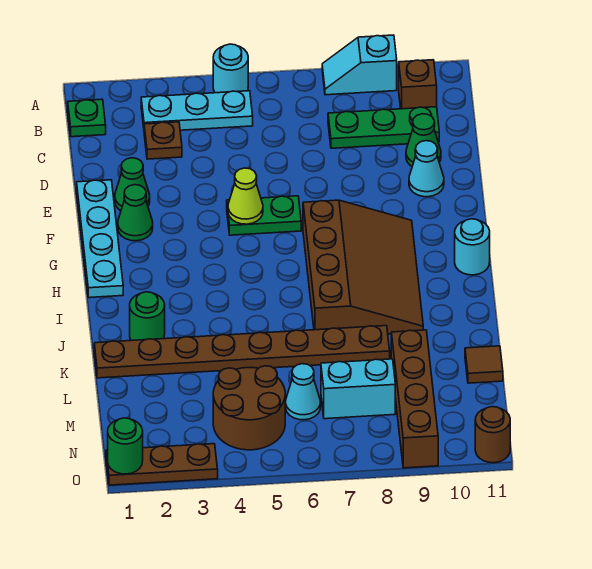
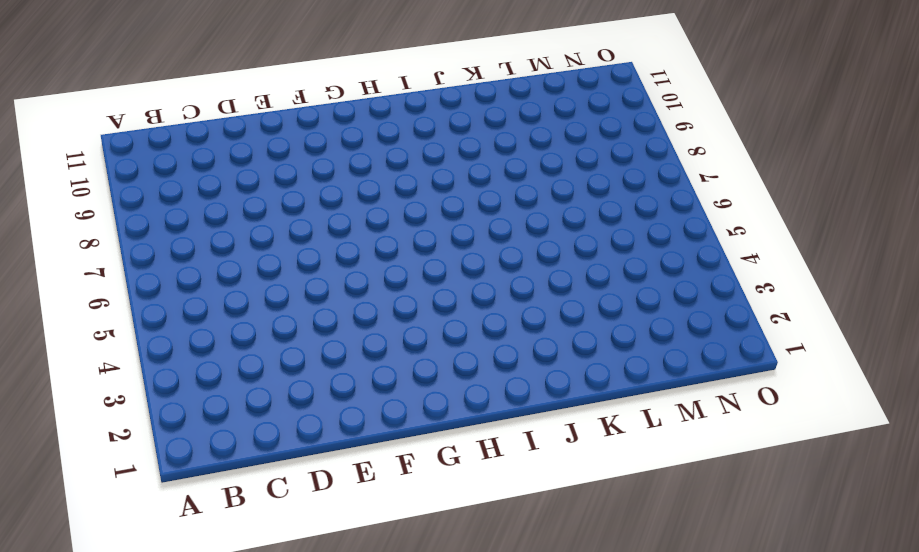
none -> cyan 1x1 round brick [213,44,248,93]
none -> cyan 1x2 slope [322,35,397,95]
none -> green 1x1 plate [68,99,106,137]

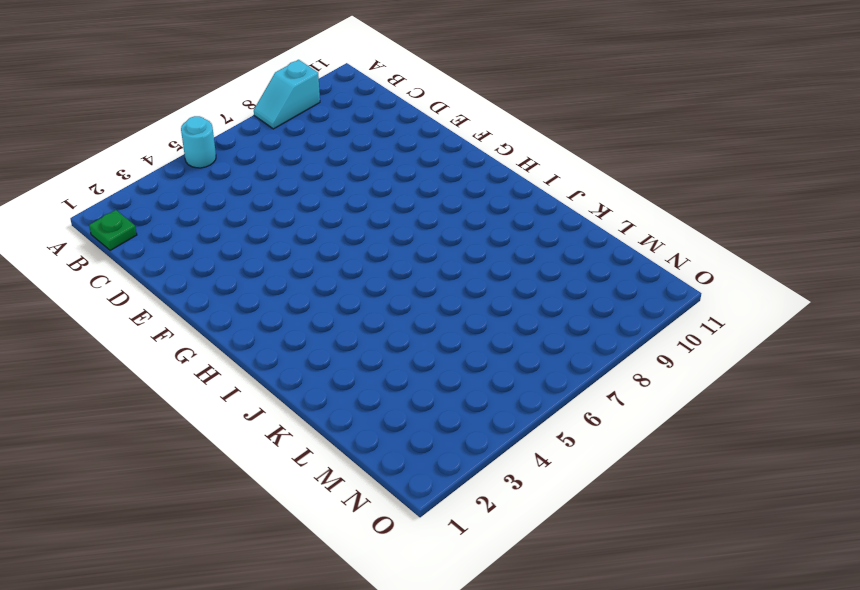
none -> cyan 1x3 plate [141,91,253,130]
none -> brown 1x1 brick [399,60,437,109]
none -> brown 1x1 plate [144,122,182,159]

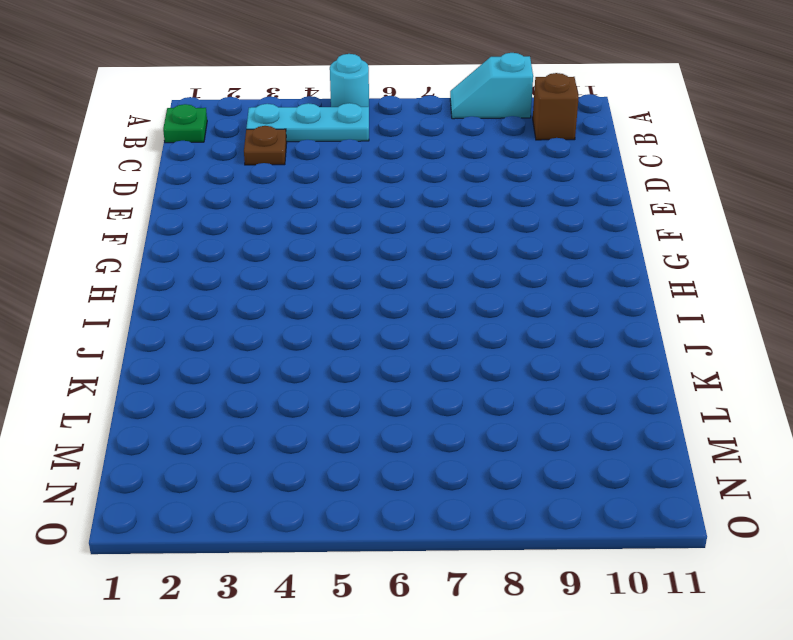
none -> green 1x3 plate [328,107,439,148]
none -> green 1x1 cone [406,114,441,166]
none -> cyan 1x4 plate [77,180,123,298]

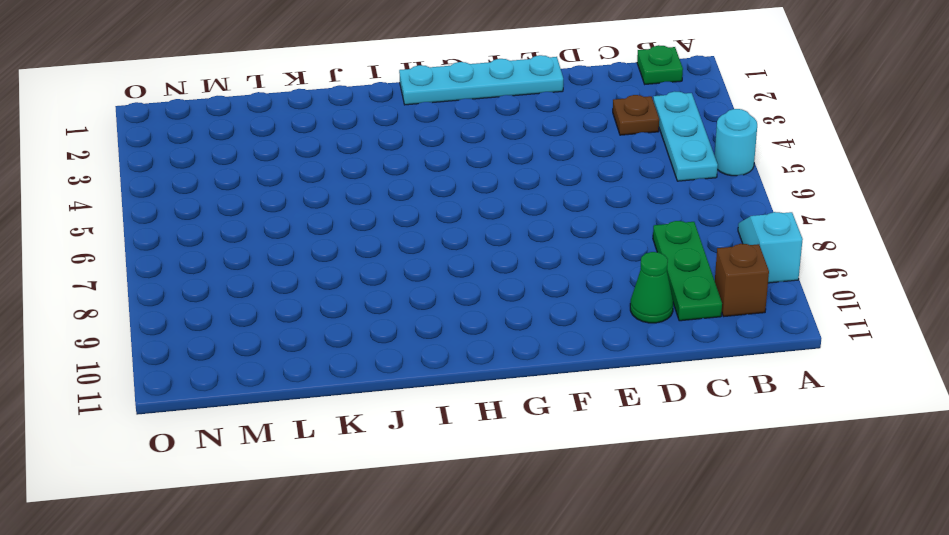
none -> green 1x1 cone [115,158,150,211]
none -> cyan 1x1 cone [409,141,444,197]
none -> green 1x1 cone [118,185,153,241]

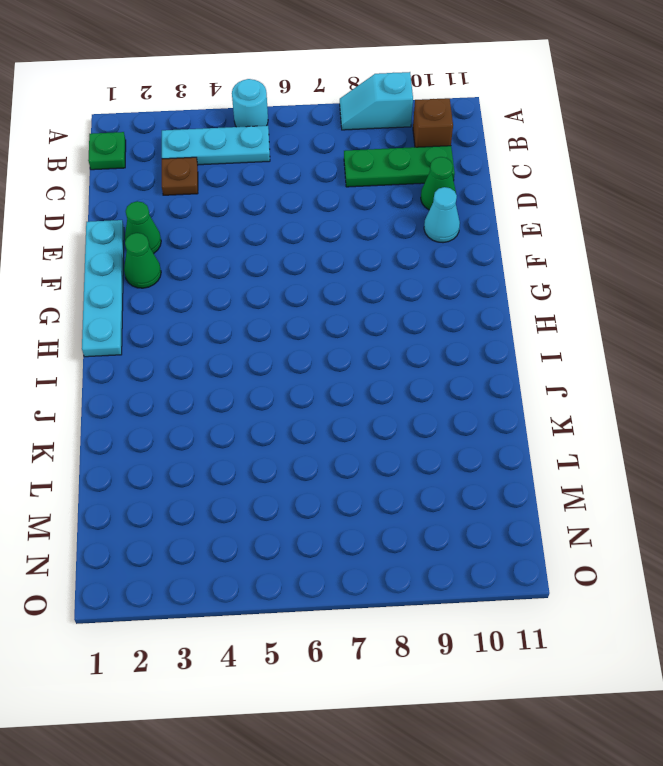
none -> green 1x2 plate [227,196,301,235]
none -> brown 3x4 slope [303,200,423,334]
none -> cyan 1x1 round brick [455,219,490,275]

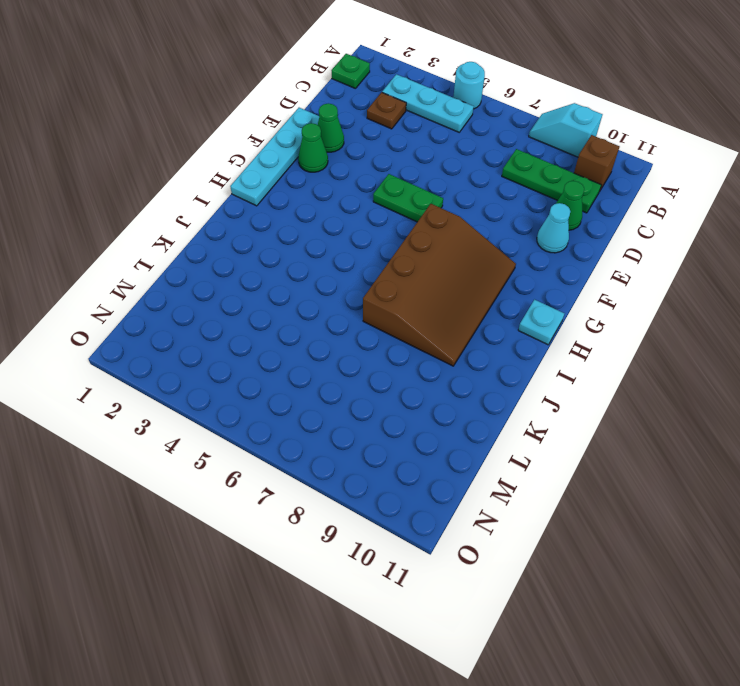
cyan 1x1 plate [518,300,564,345] -> cyan 1x1 round brick [455,219,490,275]
none -> green 1x1 round brick [130,292,165,341]
none -> brown 1x8 plate [94,326,390,378]
none -> brown 1x4 brick [391,330,438,468]

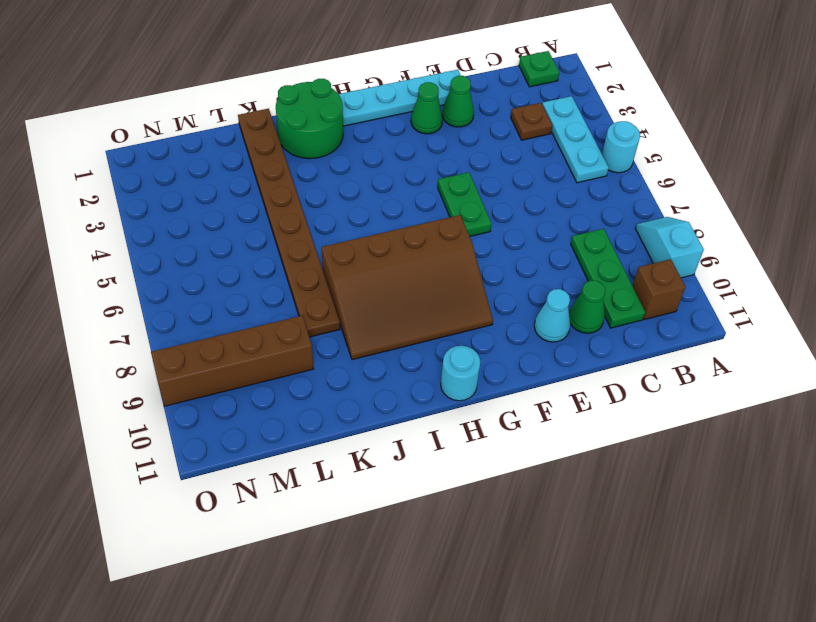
green 2x2 round brick [276,79,343,159] -> green 1x1 round brick [130,292,165,341]
none -> brown 1x1 tile [465,346,503,383]
none -> brown 2x2 round brick [213,366,285,450]
none -> cyan 1x1 cone [286,364,321,420]

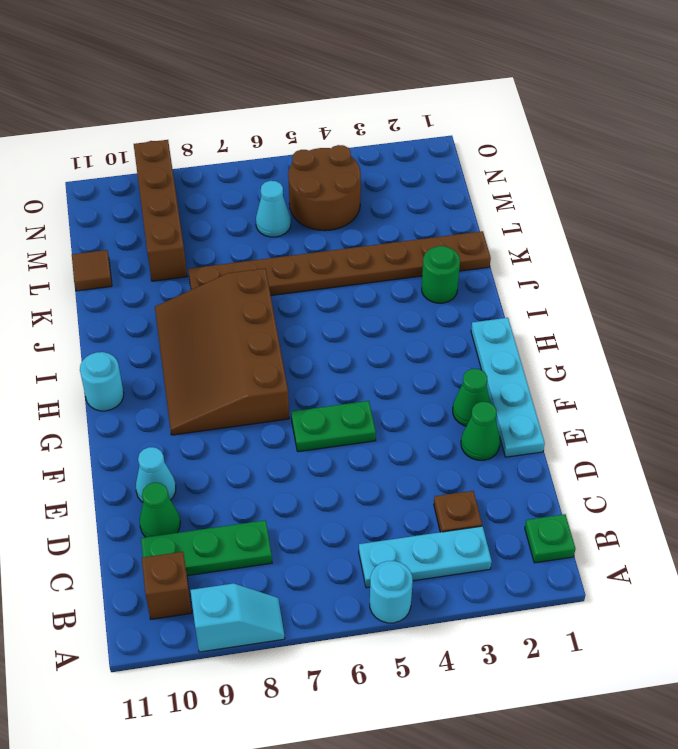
none -> cyan 1x2 brick [321,359,395,419]
none -> brown 1x3 plate [106,444,218,485]
none -> brown 1x1 round brick [475,407,510,463]

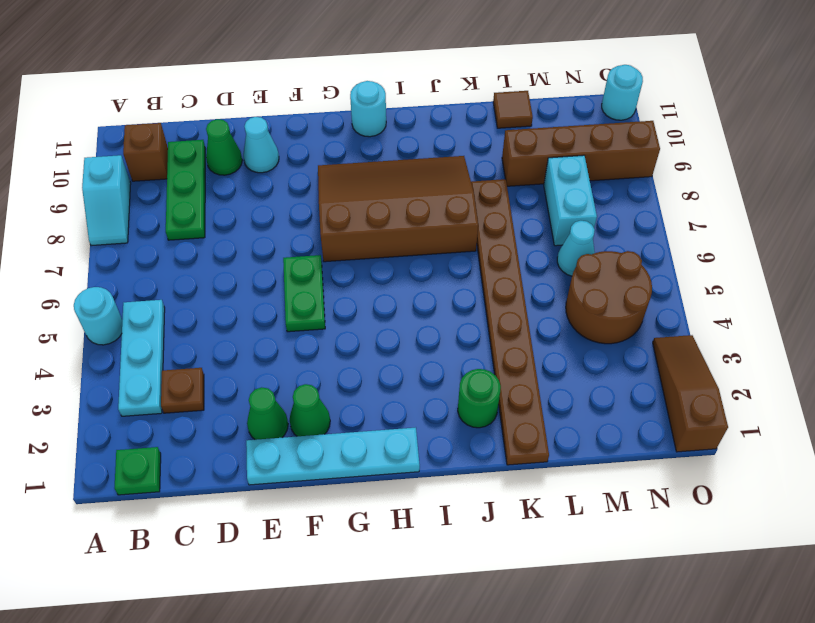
brown 1x3 slope [653,335,728,452] -> brown 1x3 plate [106,444,218,485]
cyan 1x1 round brick [602,65,643,120] -> brown 1x1 round brick [475,407,510,463]
none -> lime 1x1 cone [228,168,263,224]
none -> green 1x1 round brick [108,418,143,474]

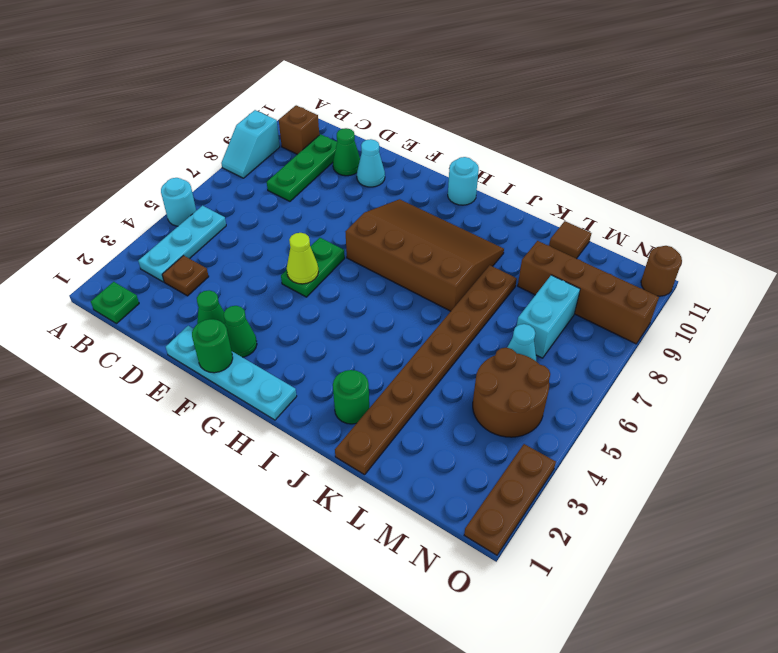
green 1x1 round brick [192,319,233,373] -> green 1x1 round brick moved to [108,418,143,474]

